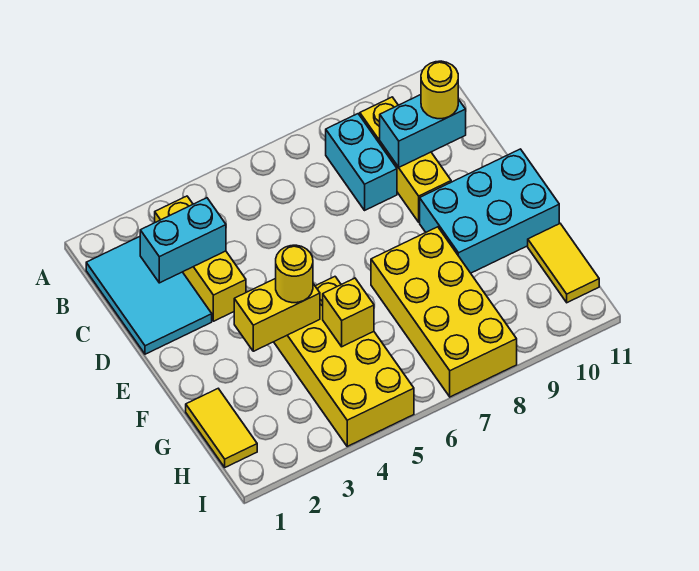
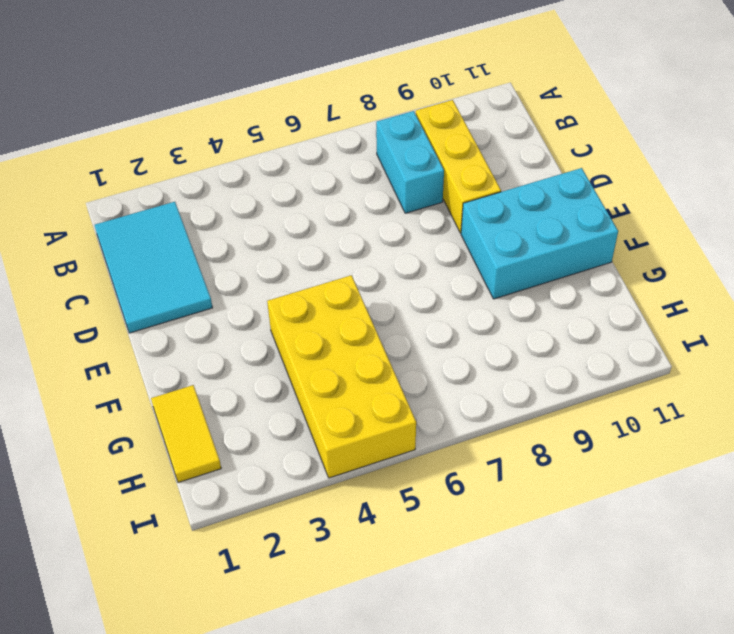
none -> yellow 1x3 brick [155,196,246,321]
none -> yellow 2x4 brick [371,227,517,397]
none -> yellow 1x2 tile [528,224,599,303]

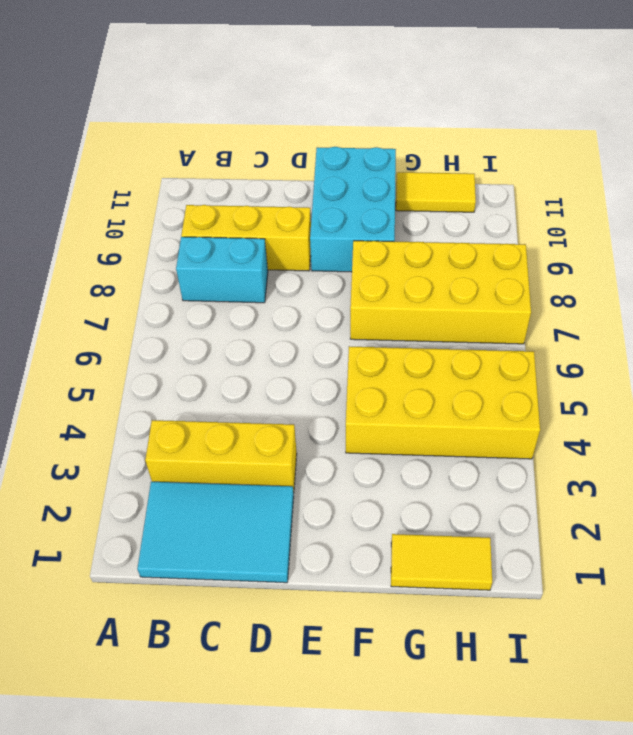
none -> cyan 1x2 brick [140,198,226,283]
none -> cyan 1x2 brick [380,95,466,167]
none -> yellow 1x2 brick [234,278,320,351]

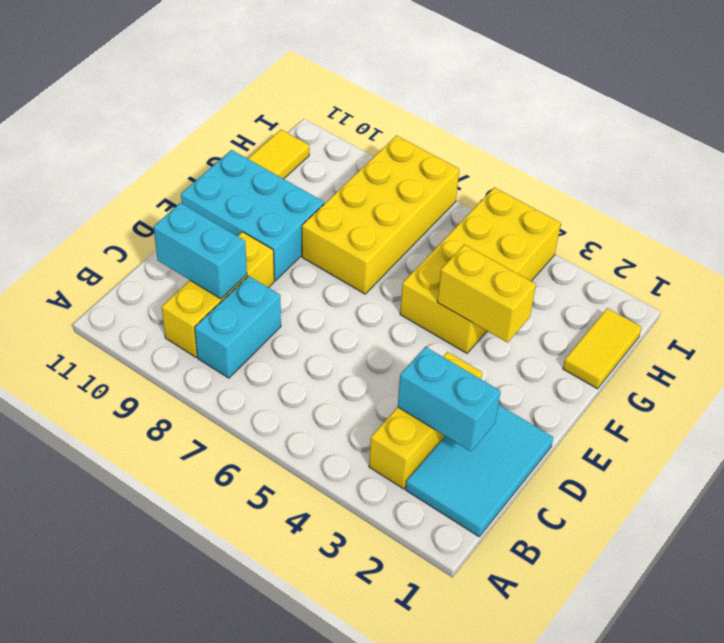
none -> yellow 1x1 brick [323,278,374,347]
none -> yellow 1x1 round brick [421,61,458,119]
none -> yellow 1x1 round brick [276,245,313,303]

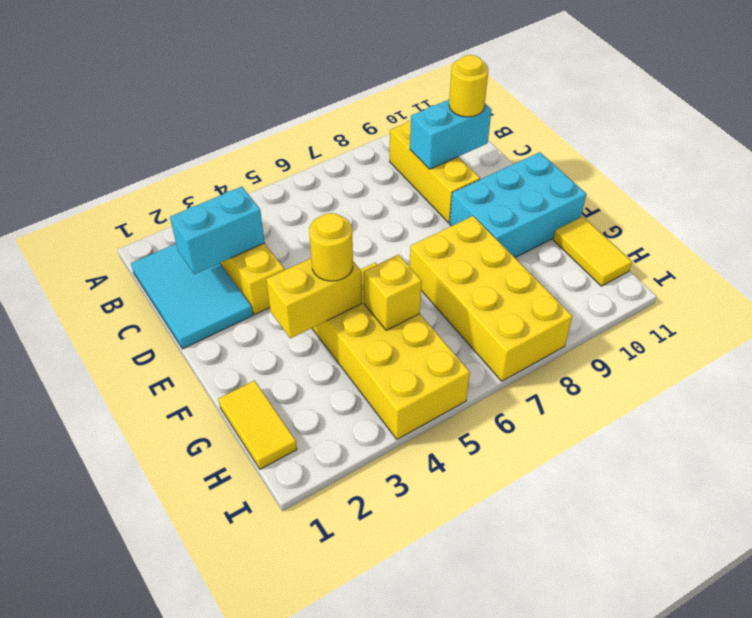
none -> cyan 1x2 brick [326,114,397,210]

